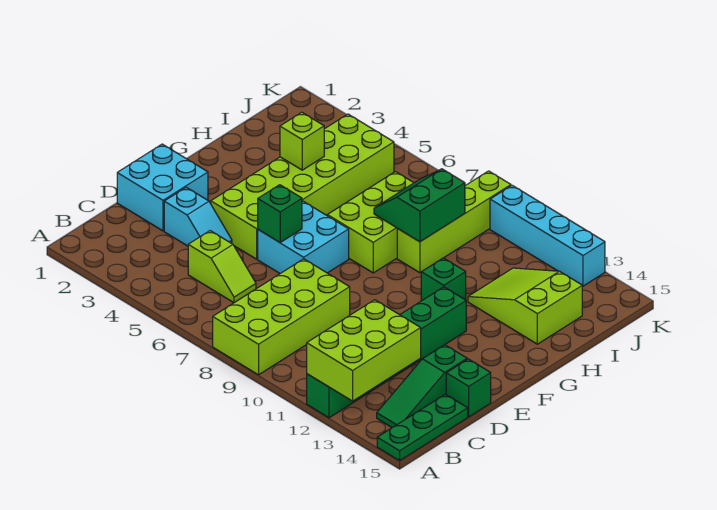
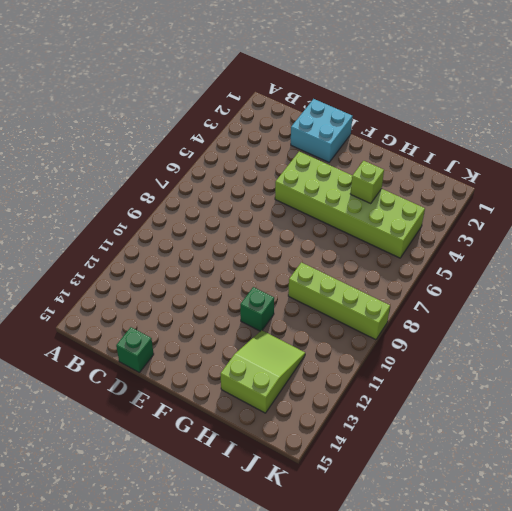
none -> lime 2x4 brick [213,259,350,375]
none -> green 1x6 brick [307,287,466,418]
none -> green 1x3 plate [377,394,468,461]

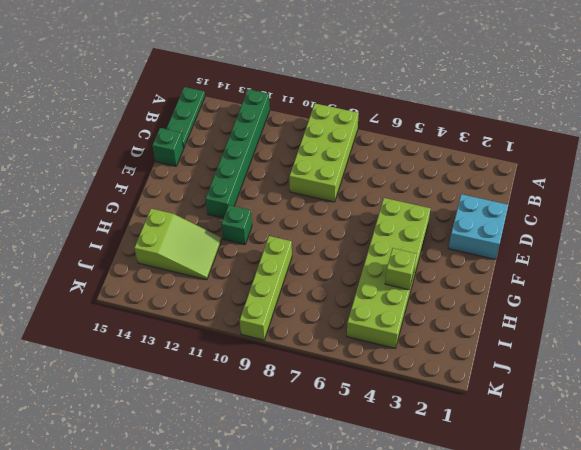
none -> green 1x3 slope [377,345,467,427]
none -> lime 1x2 slope [188,231,256,303]
none -> cyan 1x2 slope [164,187,232,246]

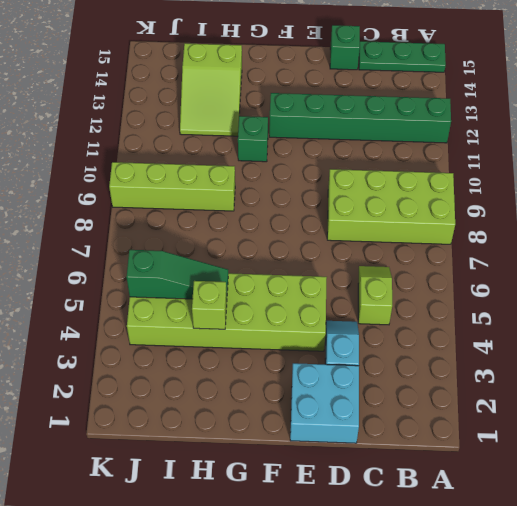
green 1x3 slope [126,250,228,299] -> green 1x3 slope moved to [377,345,467,427]
none -> cyan 2x2 brick [258,201,349,273]
none -> lime 2x3 brick [327,172,414,273]
none -> cyan 1x4 brick [490,185,605,286]

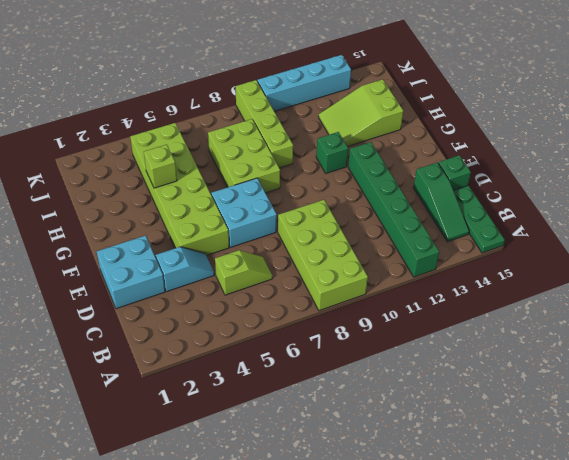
none -> lime 2x3 brick [307,300,421,401]
none -> green 1x1 brick [258,185,302,242]
none -> green 2x2 slope [374,169,465,242]

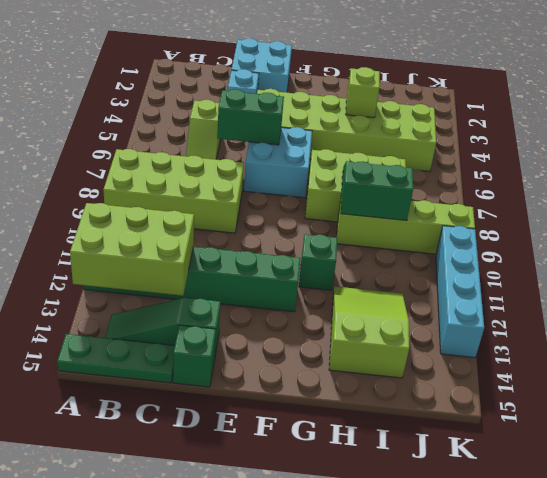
green 1x2 brick [217,89,284,145] -> green 1x1 brick [258,185,302,242]

